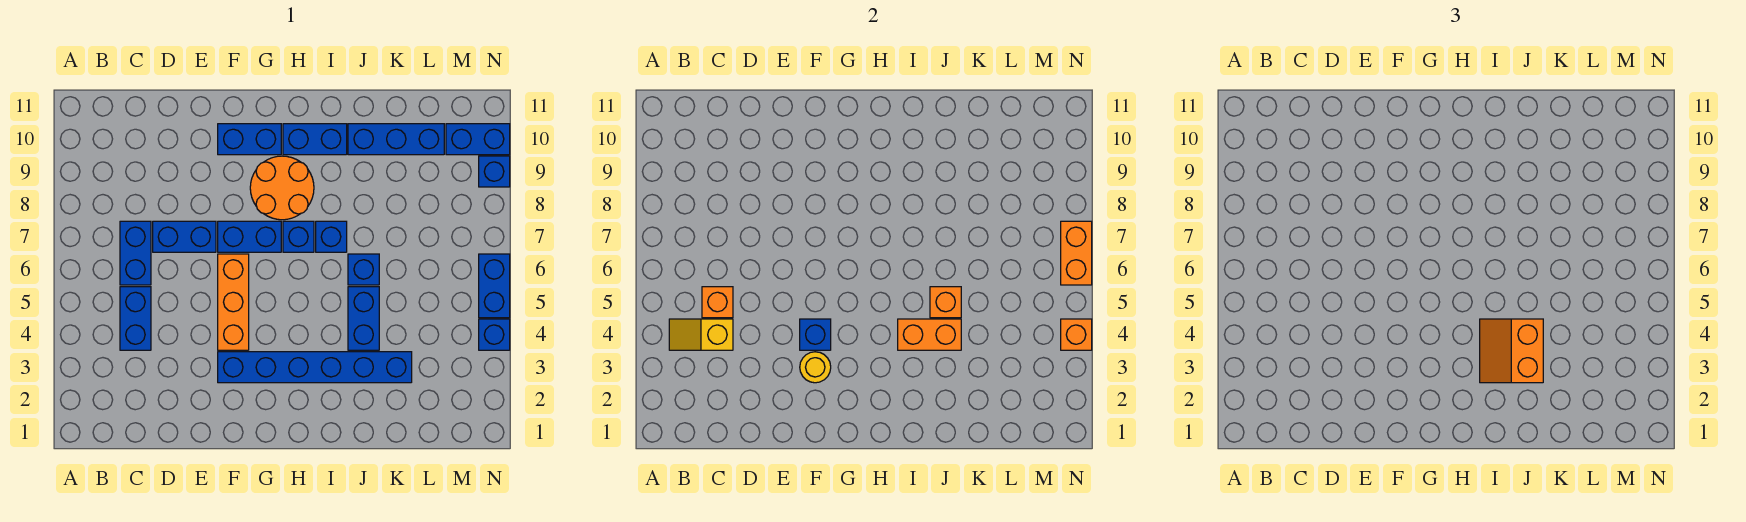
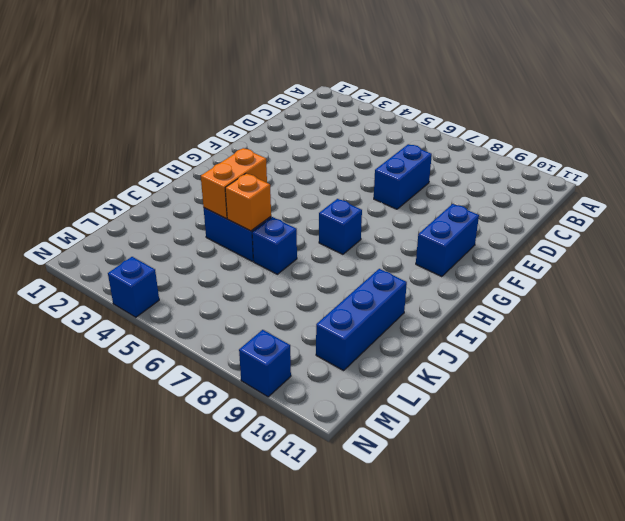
none -> blue 1x2 brick [120,287,151,350]
none -> blue 1x2 brick [120,221,151,285]
none -> blue 1x6 brick [218,352,412,383]

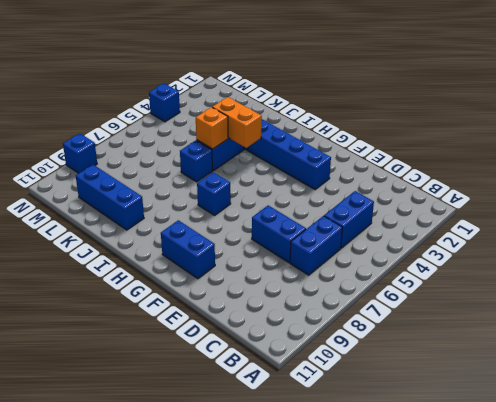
none -> orange 1x3 brick [218,254,249,350]
none -> blue 1x2 brick [218,221,281,252]
none -> orange 2x2 round brick [250,156,314,220]

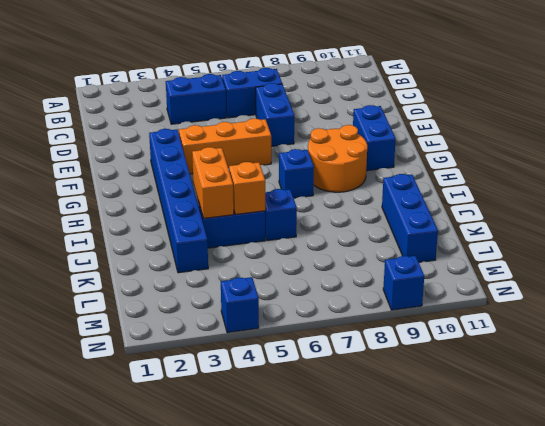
none -> blue 1x2 brick [218,221,281,252]
none -> blue 1x2 brick [283,124,347,155]
none -> blue 1x1 brick [316,221,347,252]

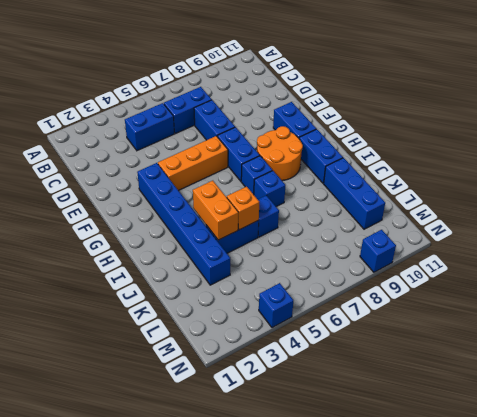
none -> blue 1x2 brick [446,124,510,155]
none -> blue 1x2 brick [479,254,510,318]
none -> yellow 1x2 slope [669,319,733,350]

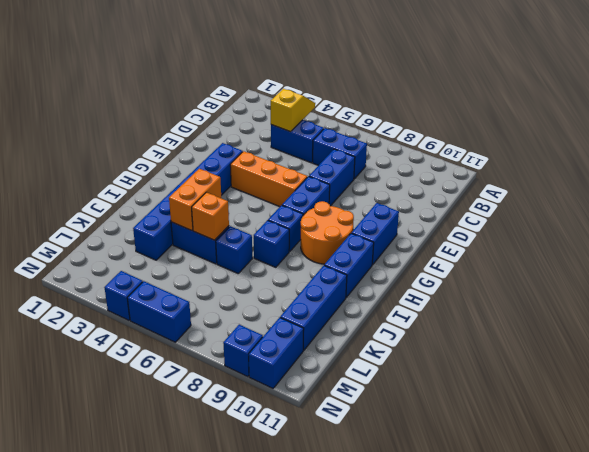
none -> orange 1x1 brick [702,287,733,318]
none -> yellow 1x1 round brick [800,352,831,383]
none -> blue 1x1 brick [800,319,831,350]

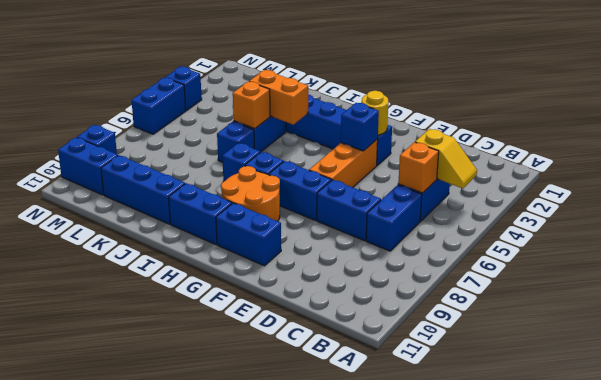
none -> orange 1x1 brick [1061,319,1092,350]
none -> orange 1x2 brick [1061,221,1092,285]
none -> orange 2x2 slope [1480,319,1543,383]

